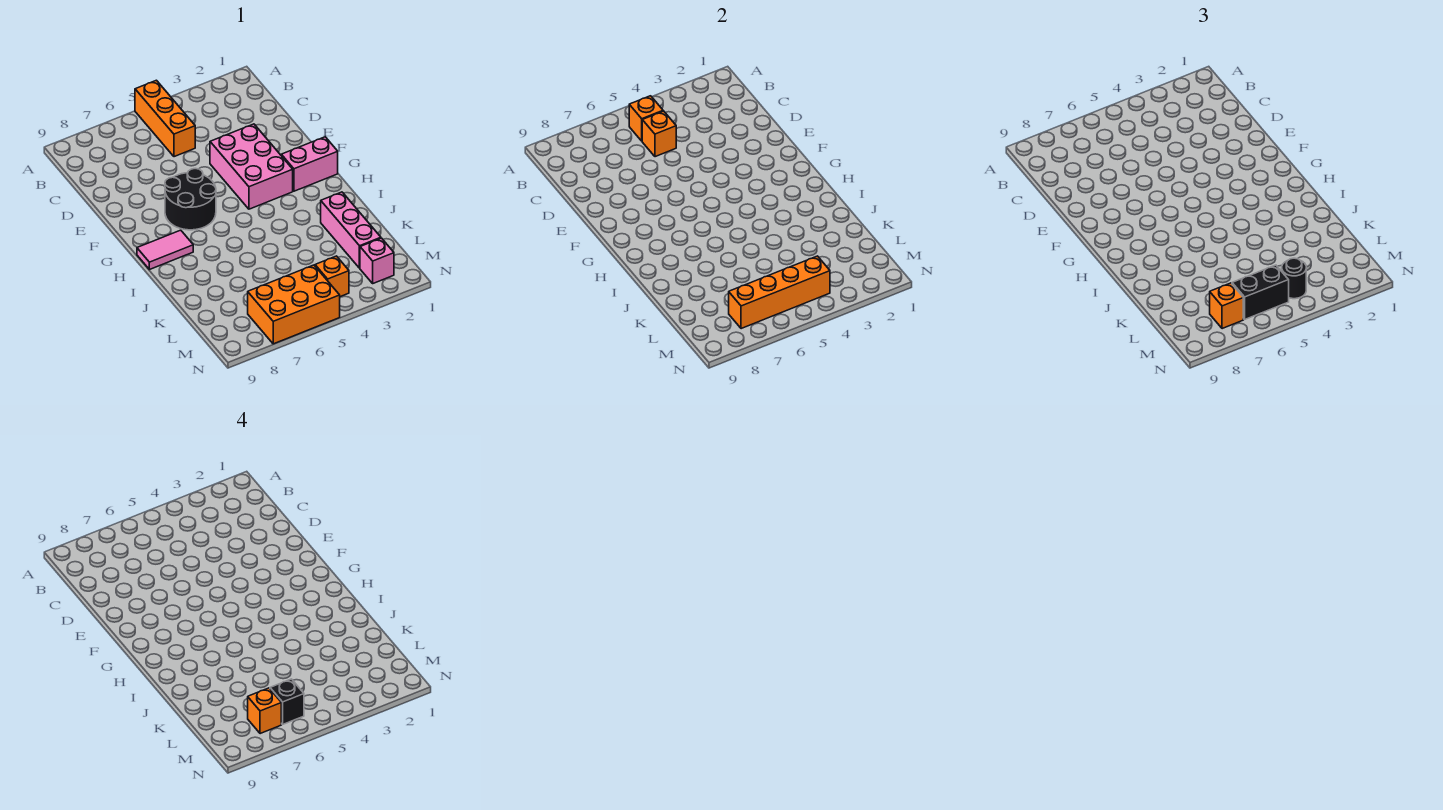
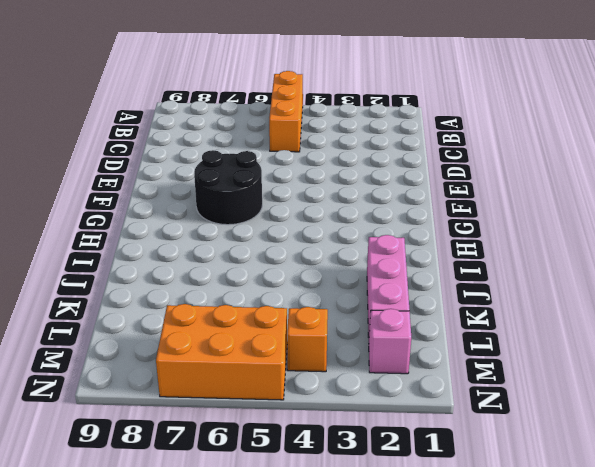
none -> pink 2x3 brick [210,124,293,209]
none -> pink 1x2 brick [281,137,338,191]
none -> pink 1x2 tile [137,230,193,270]

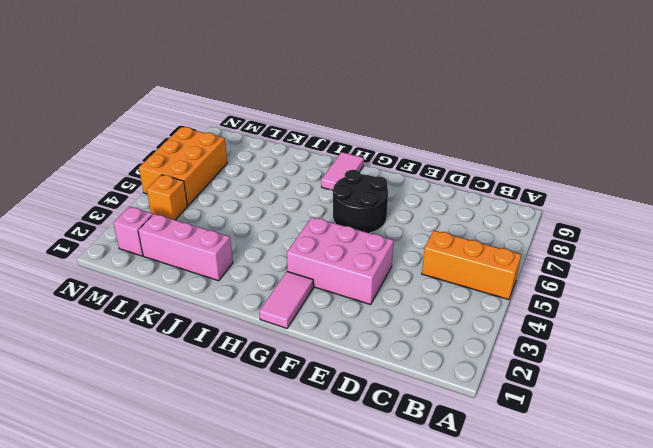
pink 1x2 tile [259,272,313,328] -> pink 1x2 brick [281,137,338,191]
none -> orange 1x1 brick [629,96,663,141]
none -> orange 1x1 brick [642,111,676,157]
none -> orange 1x4 brick [729,256,830,329]

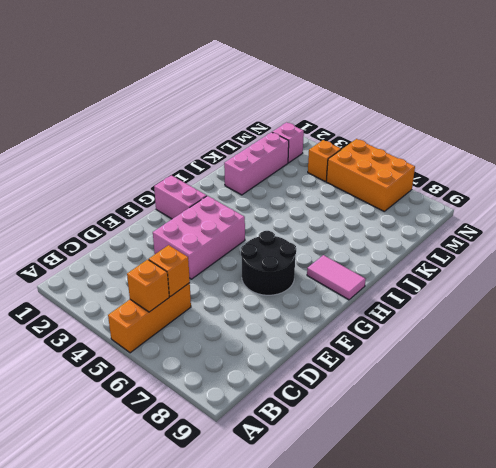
none -> orange 1x4 brick [729,256,830,329]
none -> black 1x1 round brick [1282,258,1306,299]
none -> black 1x2 brick [1232,265,1289,319]

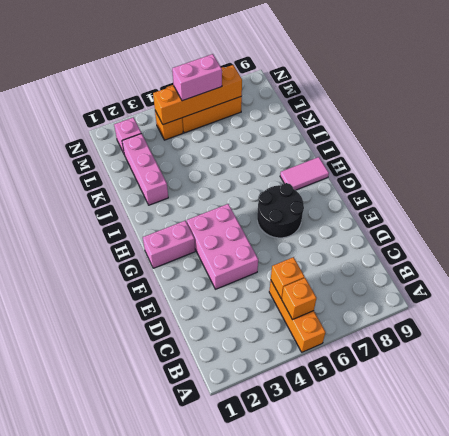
pink 1x2 brick [172,54,222,101] -> black 1x2 brick [1232,265,1289,319]
none -> black 1x1 round brick [1282,258,1306,299]
none -> orange 1x1 brick [1210,283,1243,329]
none -> black 1x1 brick [270,679,304,724]

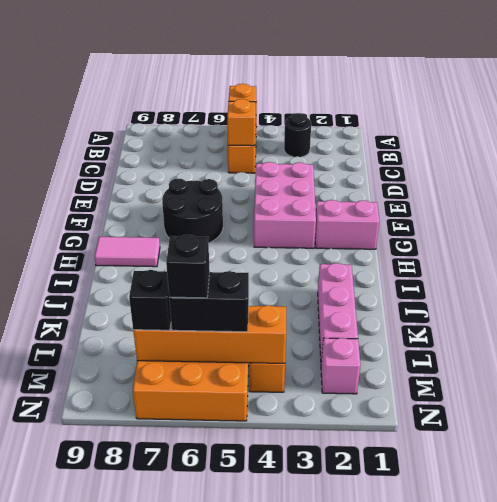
black 1x1 round brick [284,113,311,157] -> black 1x1 round brick moved to [1282,258,1306,299]
black 1x1 brick [129,270,171,330] -> orange 1x1 brick [1210,283,1243,329]
none -> orange 1x1 brick [248,688,281,734]

